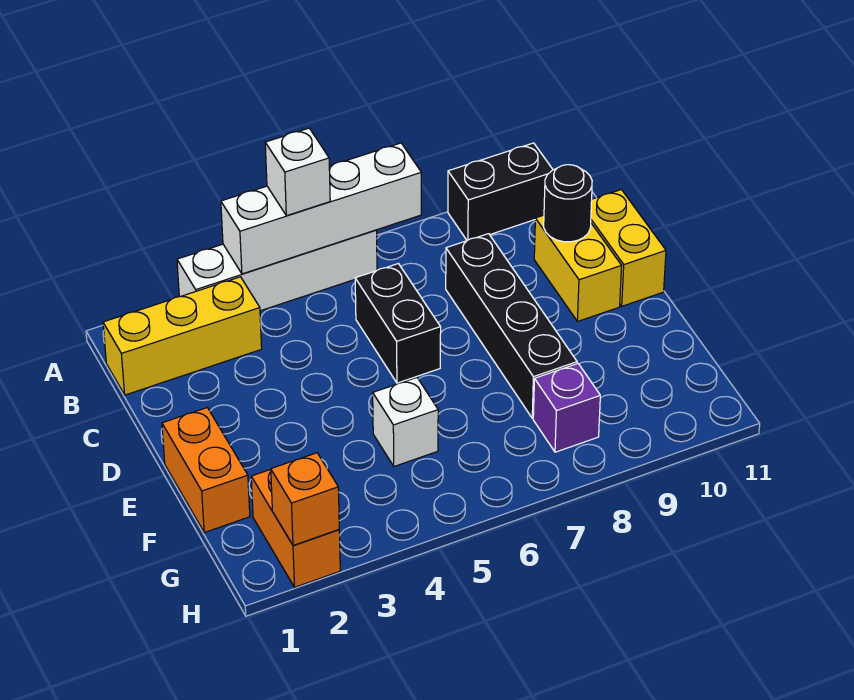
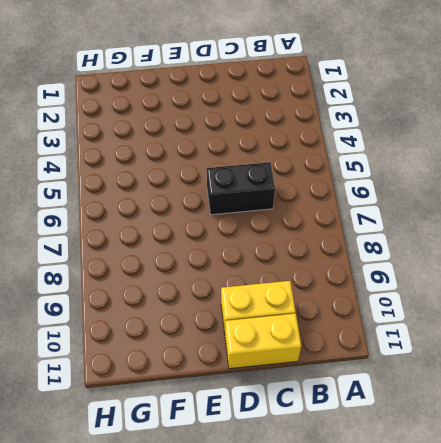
none -> white 1x4 brick [177,230,377,311]
none -> black 1x2 brick [448,143,553,240]
none -> yellow 1x3 brick [103,277,262,395]

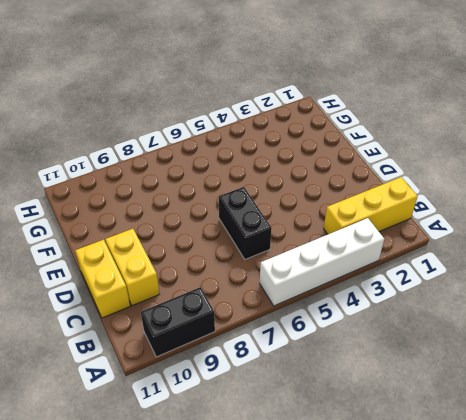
none -> black 1x4 brick [446,234,577,418]
none -> orange 1x2 brick [162,408,250,532]
none -> white 1x1 brick [373,378,438,466]

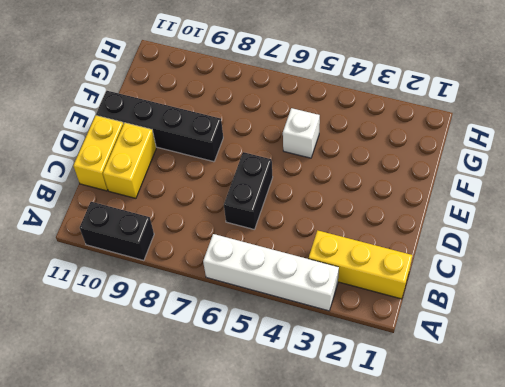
black 1x4 brick [96,91,223,162] -> black 1x4 brick turned to [446,234,577,418]
none -> orange 1x2 brick [162,408,250,532]
none -> orange 1x2 brick [251,469,340,587]
none -> purple 1x1 brick [533,364,600,452]

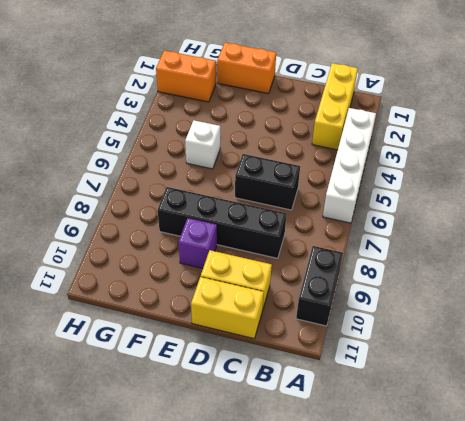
purple 1x1 brick [179,218,217,268] -> purple 1x1 brick moved to [533,364,600,452]
none -> white 1x4 brick [221,143,421,274]
none -> black 1x1 round brick [544,165,592,242]
none -> orange 1x1 brick [271,453,339,545]

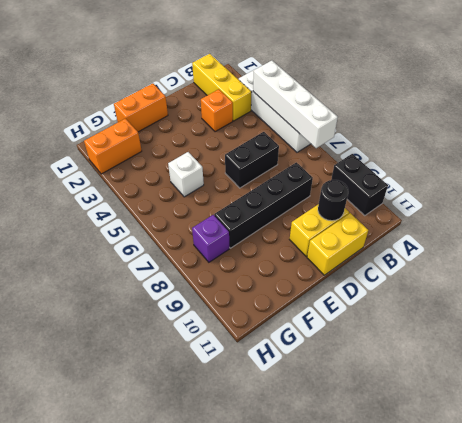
orange 1x1 brick [201,89,233,132] -> orange 1x1 brick moved to [271,453,339,545]
none -> white 1x1 brick [265,128,330,216]

